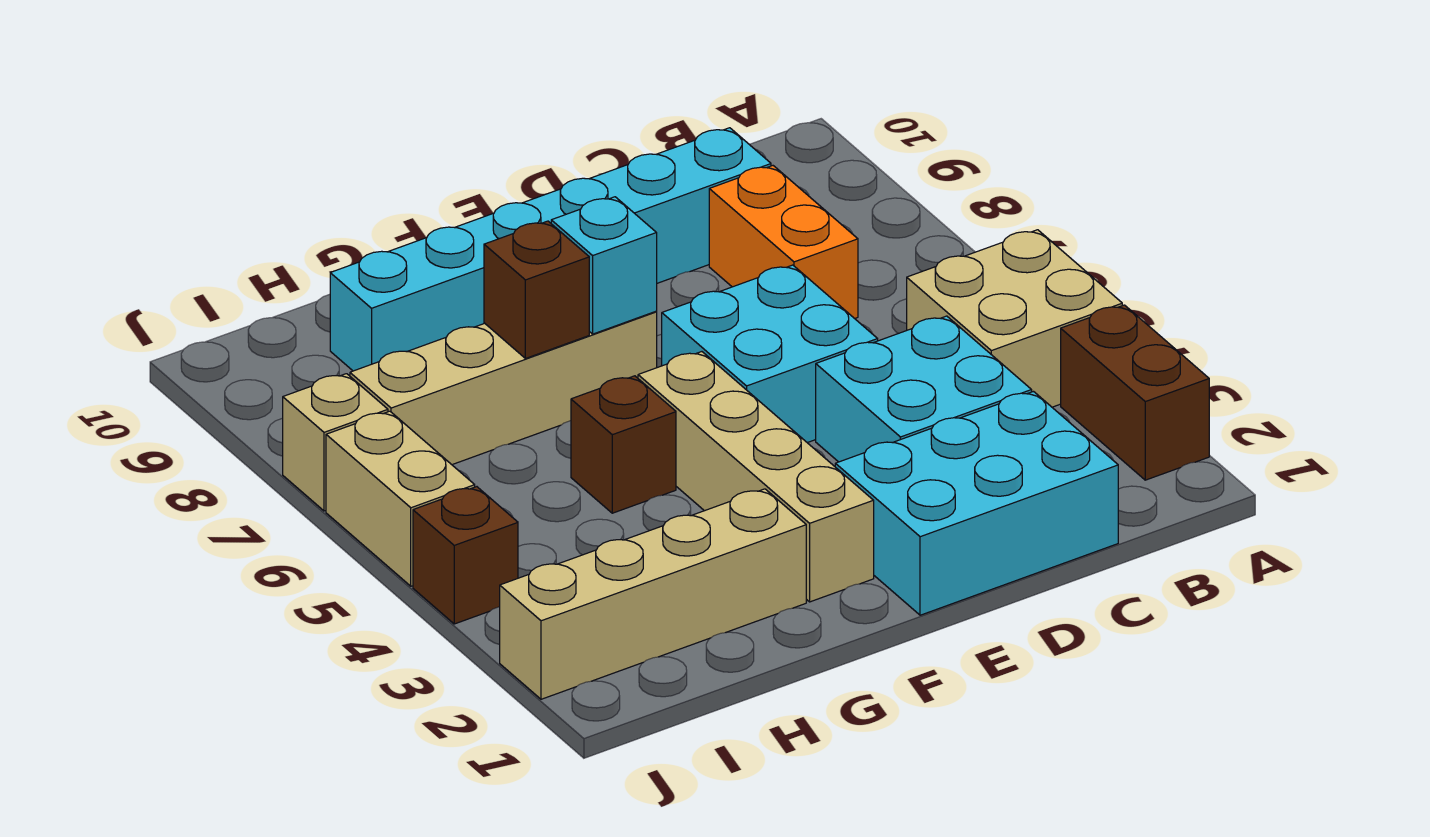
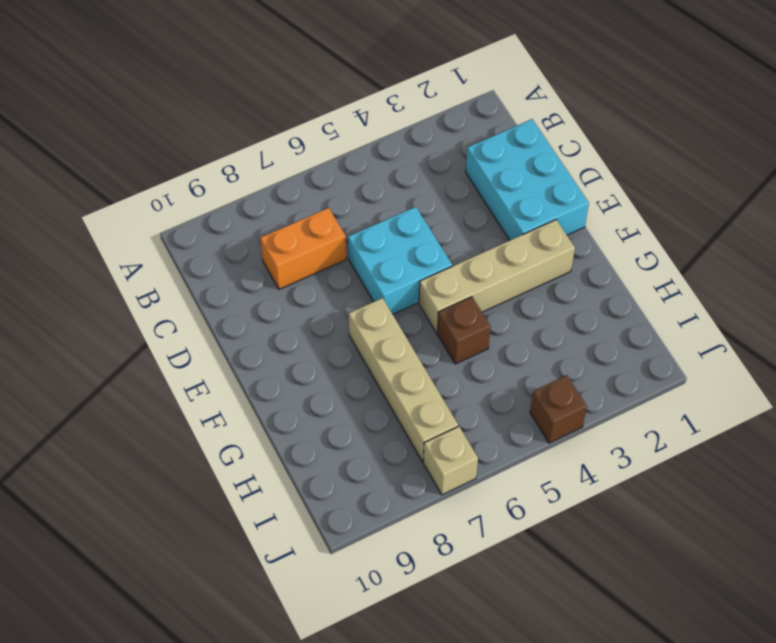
none -> brown 1x2 brick [1061,305,1209,480]
none -> tan 2x2 brick [907,230,1122,407]
none -> cyan 2x2 brick [816,316,1032,462]

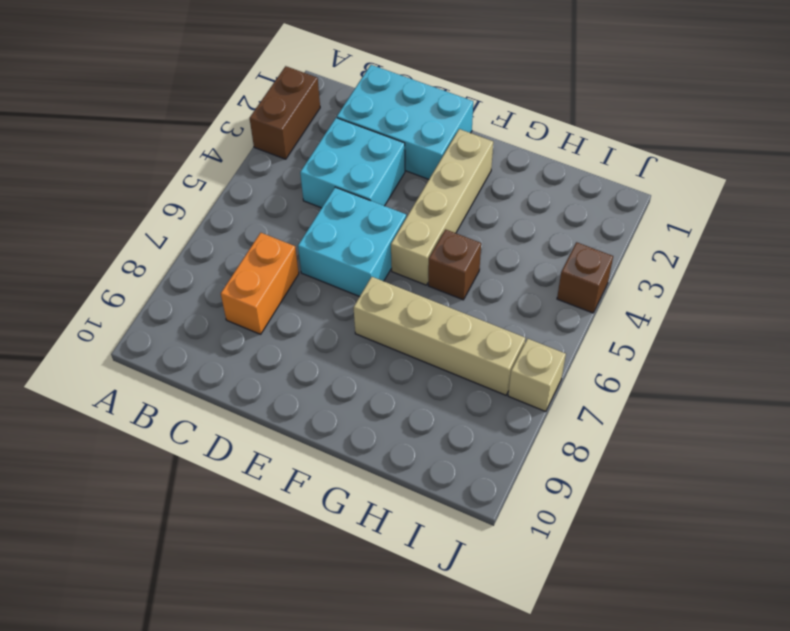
none -> tan 2x2 brick [907,230,1122,407]
none -> cyan 1x6 brick [330,128,771,371]
none -> tan 1x4 brick [500,489,806,699]

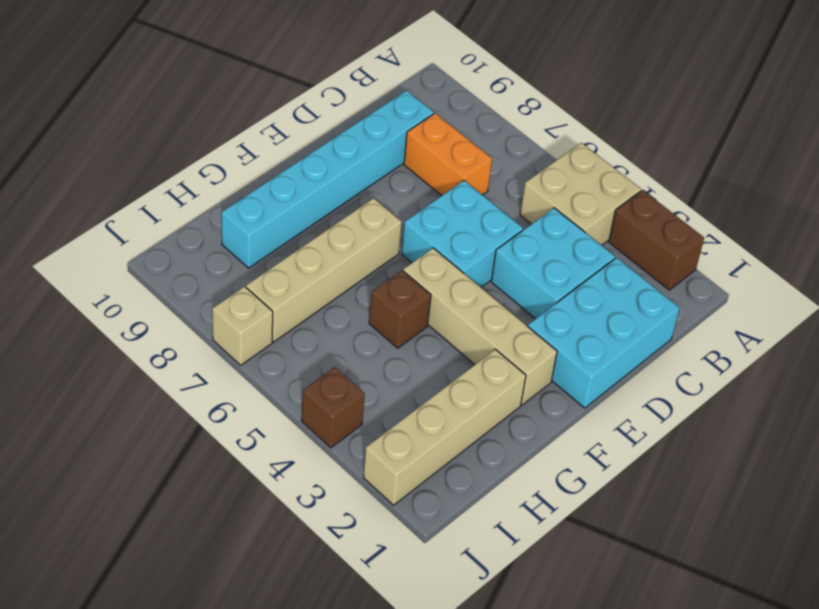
none -> tan 1x2 brick [326,411,475,586]
none -> cyan 1x1 brick [551,197,657,334]
none -> brown 1x1 brick [484,221,589,359]

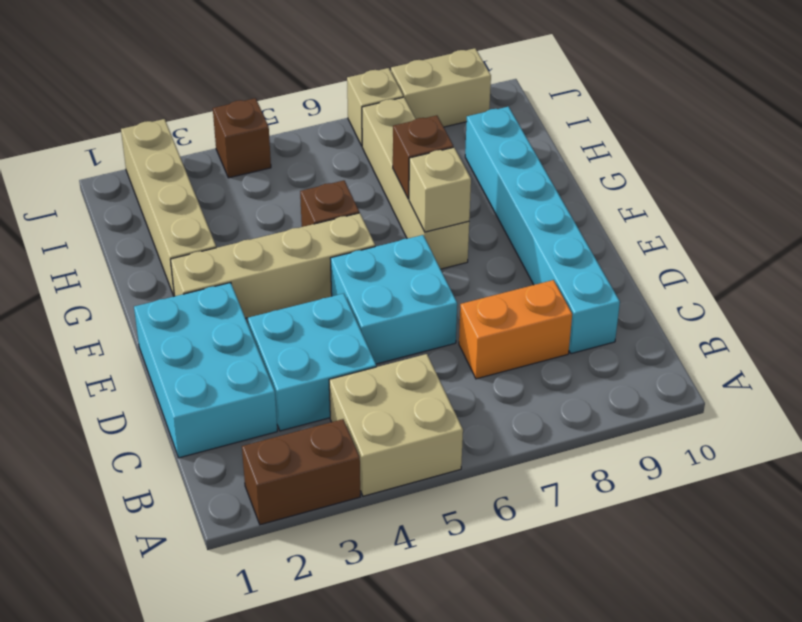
tan 1x1 brick [409,147,471,232] -> cyan 1x1 brick [551,197,657,334]
tan 1x2 brick [391,48,491,127] -> tan 1x2 brick moved to [326,411,475,586]

